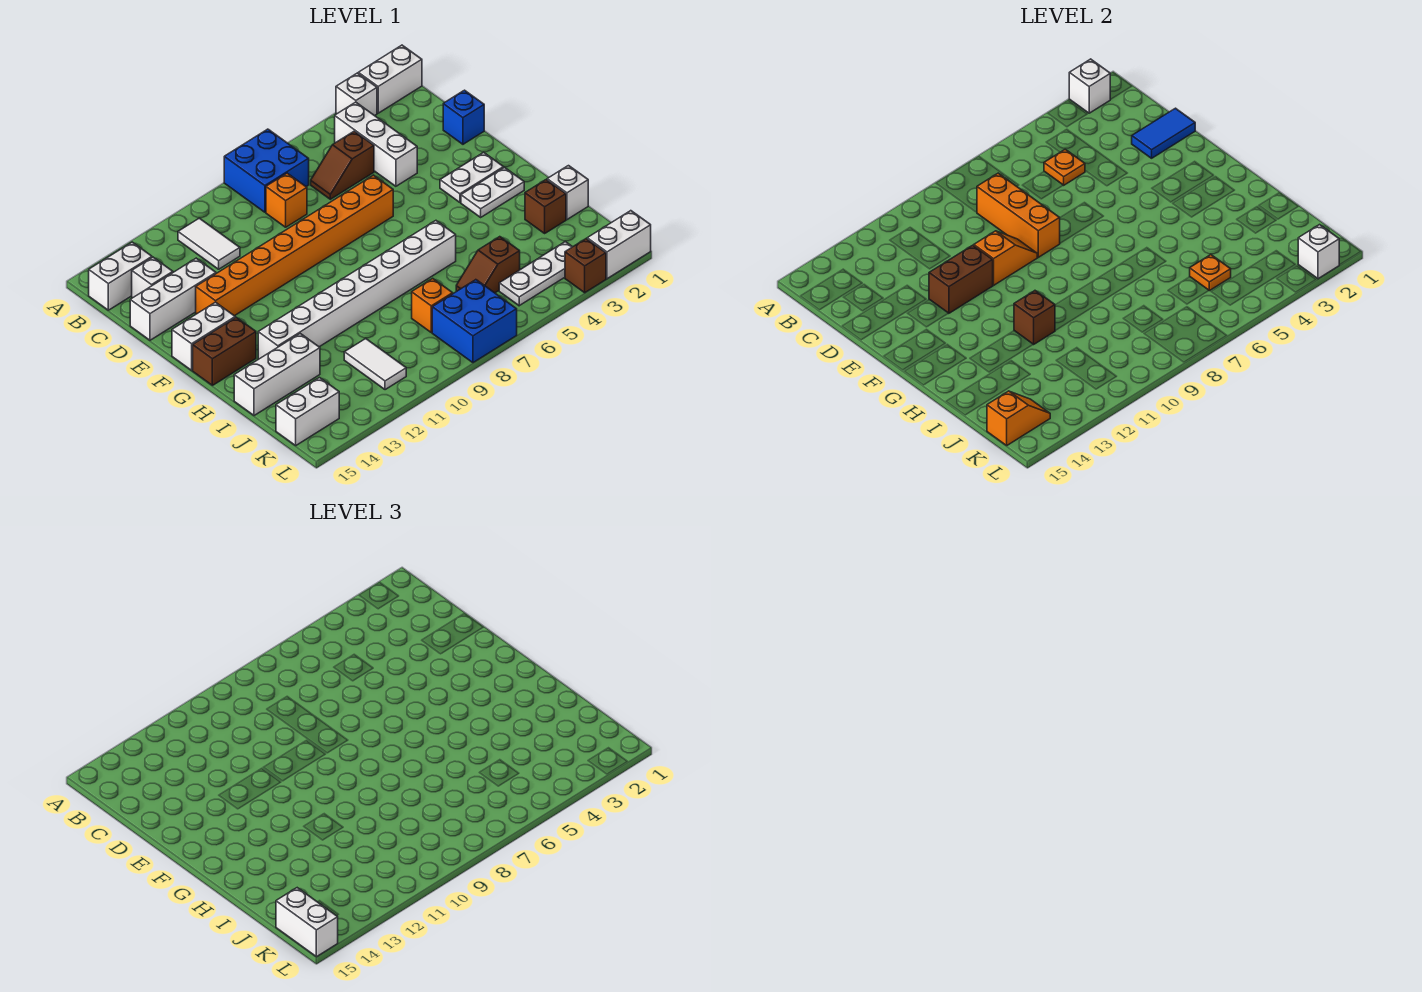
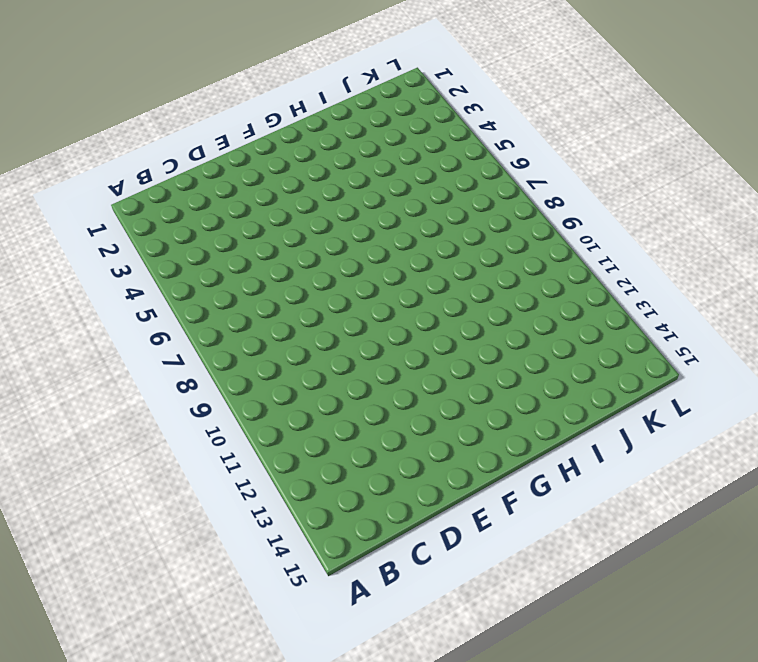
none -> white 1x2 brick [358,45,422,113]
none -> white 1x1 brick [336,73,377,116]
none -> blue 2x2 brick [224,129,309,212]
none -> white 1x3 brick [335,102,417,186]

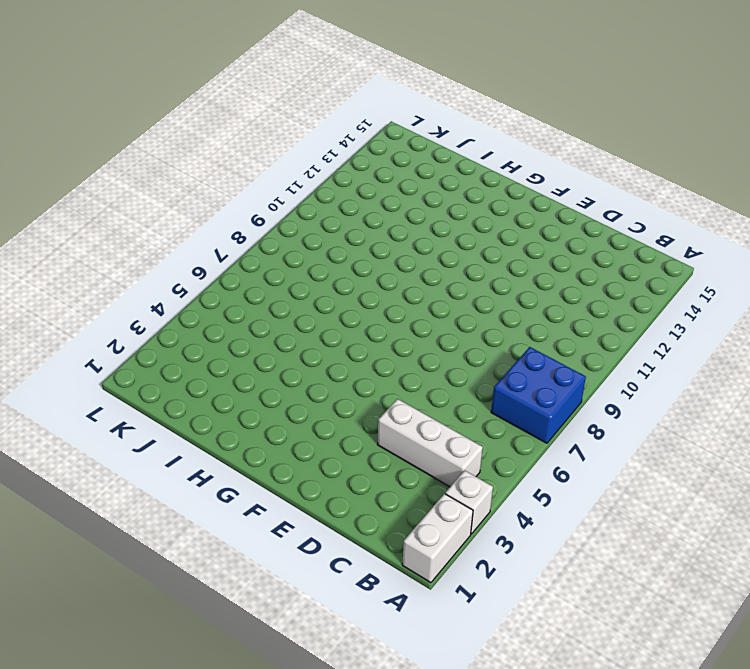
none -> white 1x2 tile [178,218,240,269]
none -> white 1x2 brick [89,242,152,310]
none -> brown 1x2 slope [311,131,374,199]
none -> orange 1x1 brick [266,173,307,227]

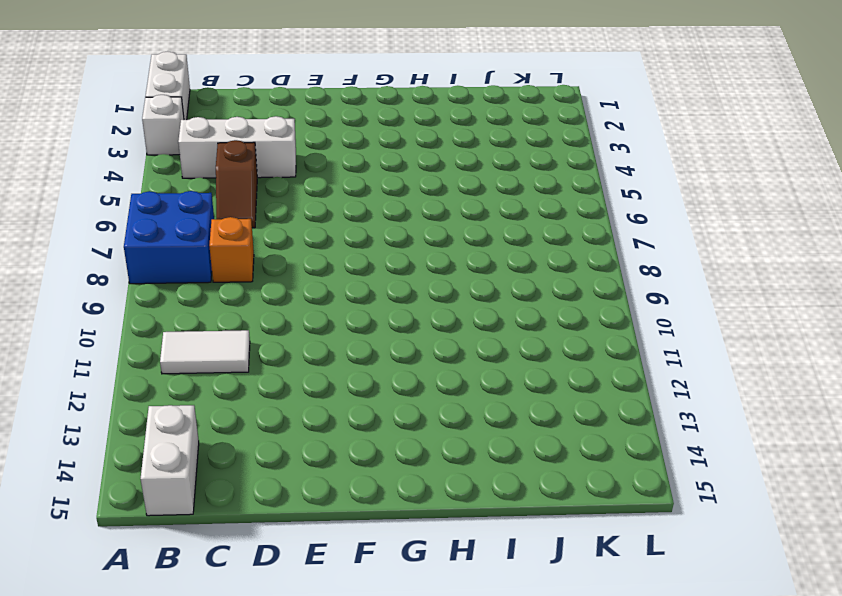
none -> white 1x1 brick [132,257,173,298]
none -> blue 1x1 brick [443,90,484,144]
none -> white 1x3 brick [130,258,216,340]
none -> orange 1x8 brick [196,175,393,316]

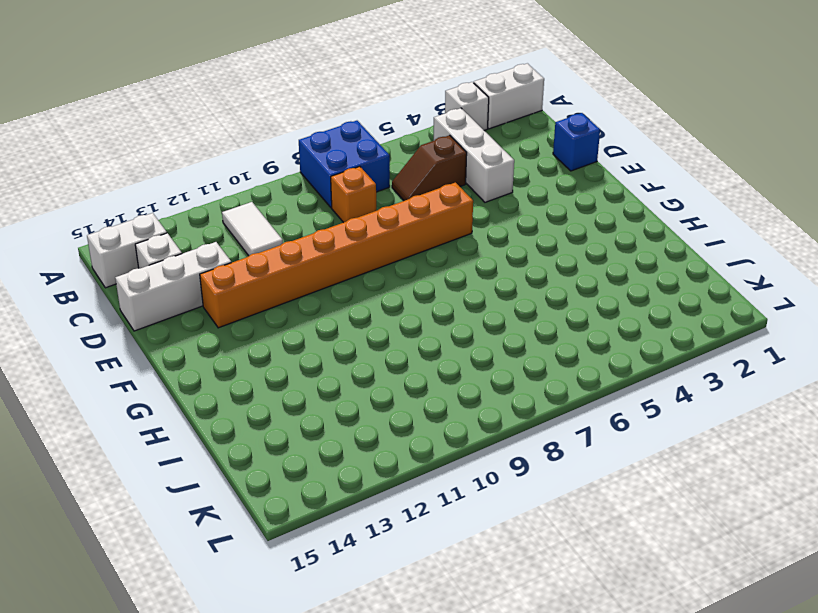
none -> white 1x2 plate [440,152,504,202]
none -> white 1x2 brick [172,302,235,370]
none -> white 1x2 plate [461,168,524,217]
none -> brown 1x2 brick [193,317,256,385]

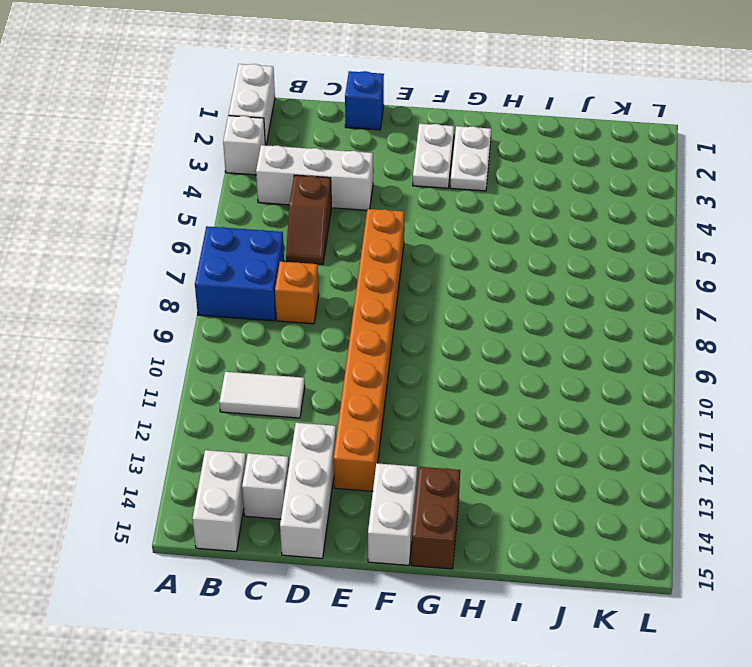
none -> white 1x8 brick [258,221,456,359]
none -> white 1x1 brick [547,166,588,220]
none -> brown 1x1 brick [525,180,566,233]
none -> white 1x3 brick [234,333,320,416]

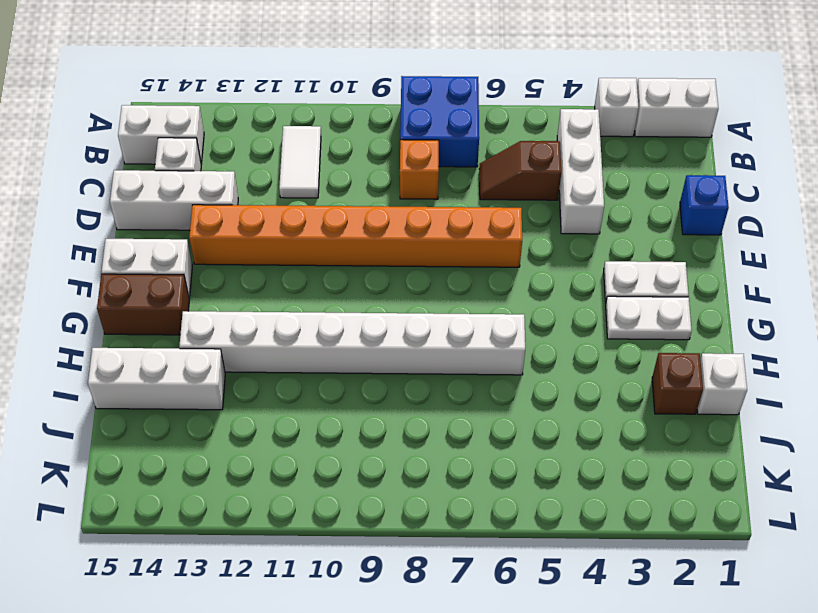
none -> brown 1x2 slope [456,237,520,293]
none -> orange 1x1 brick [412,279,453,333]
none -> white 1x2 tile [344,339,406,390]
none -> white 1x3 plate [499,242,572,306]

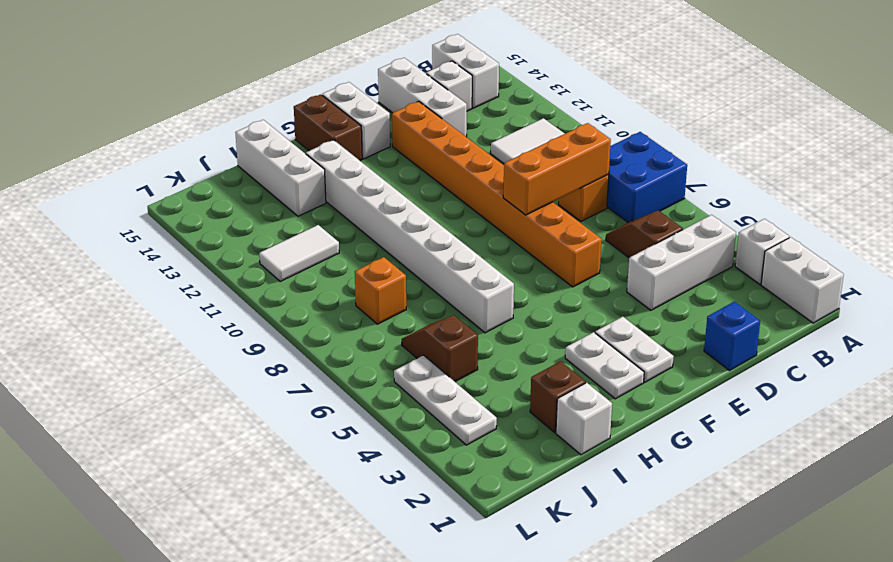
none -> blue 2x2 brick [432,280,517,363]
none -> white 1x2 brick [276,378,339,445]
none -> white 1x2 brick [587,211,651,279]
none -> brown 1x1 brick [565,239,606,293]

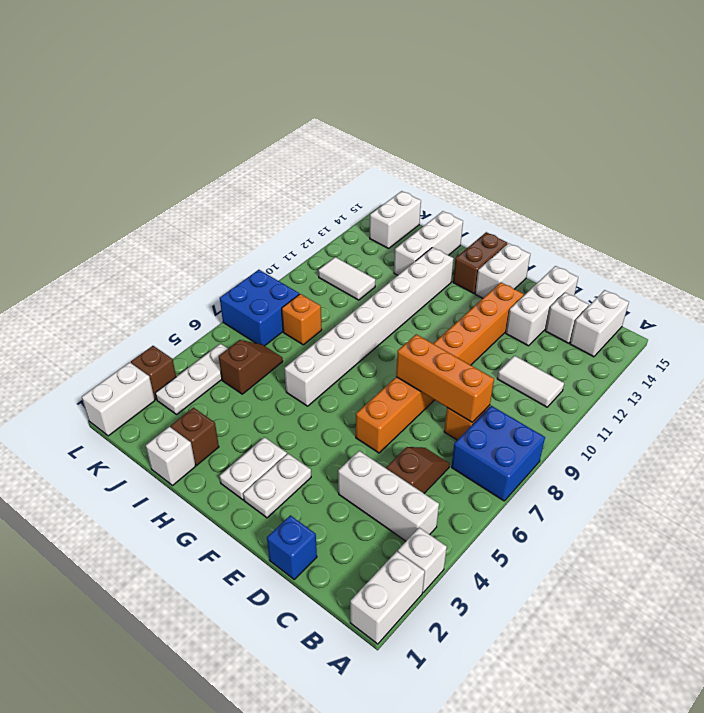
none -> white 1x1 brick [1069,59,1111,113]
none -> orange 1x1 plate [1044,149,1085,185]
none -> blue 1x2 tile [1132,108,1195,158]
none -> orange 1x2 slope [974,231,1037,285]

